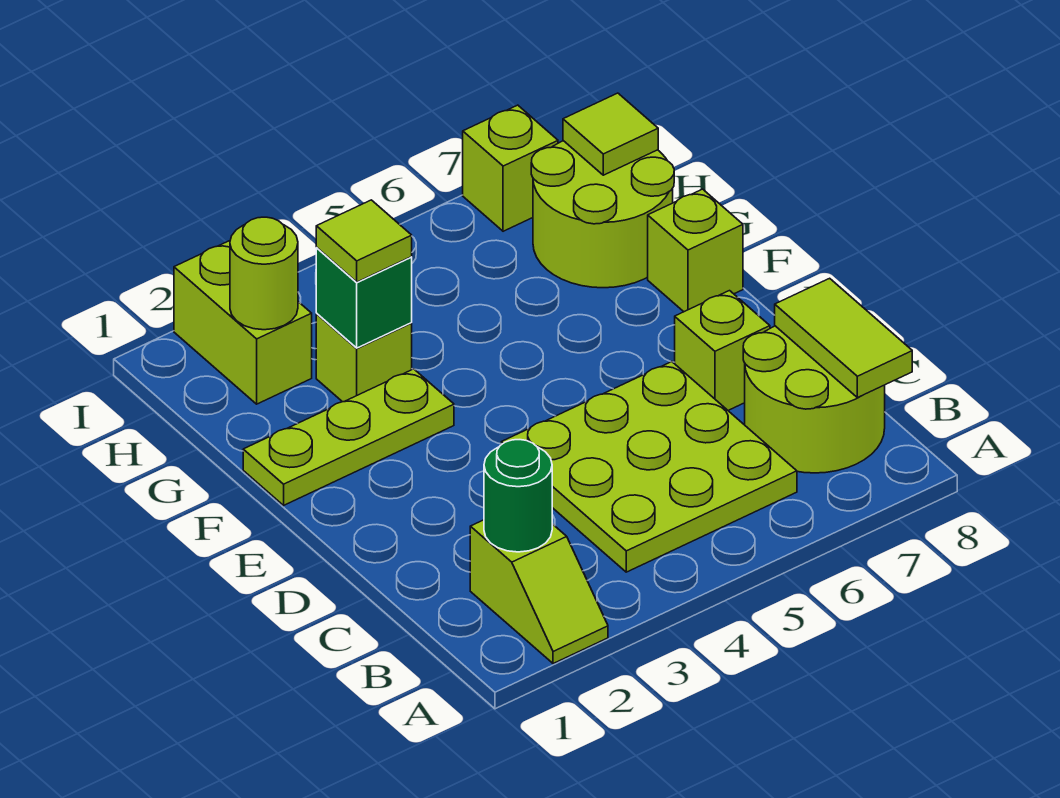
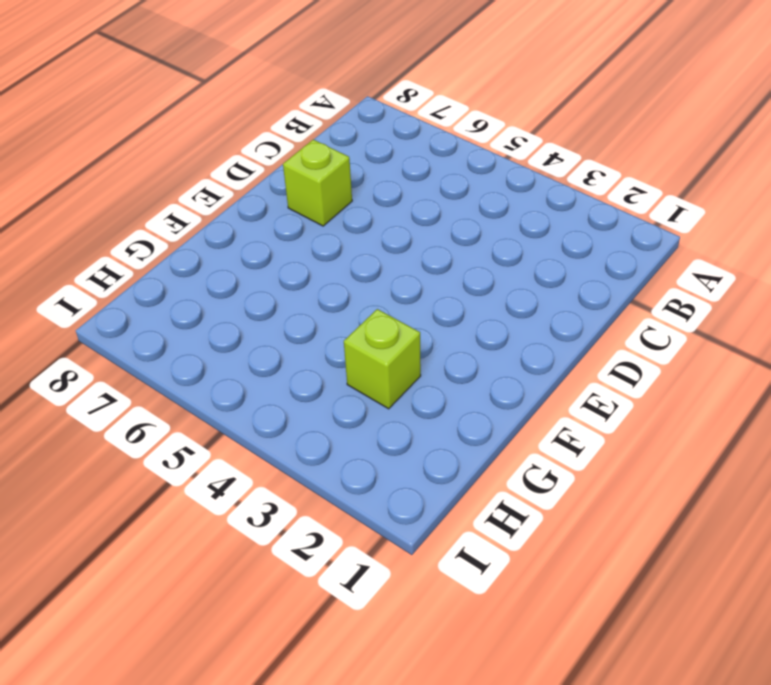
none -> lime 1x2 slope [470,520,608,664]
none -> lime 3x3 plate [501,362,797,572]
none -> lime 2x2 round brick [743,326,885,473]

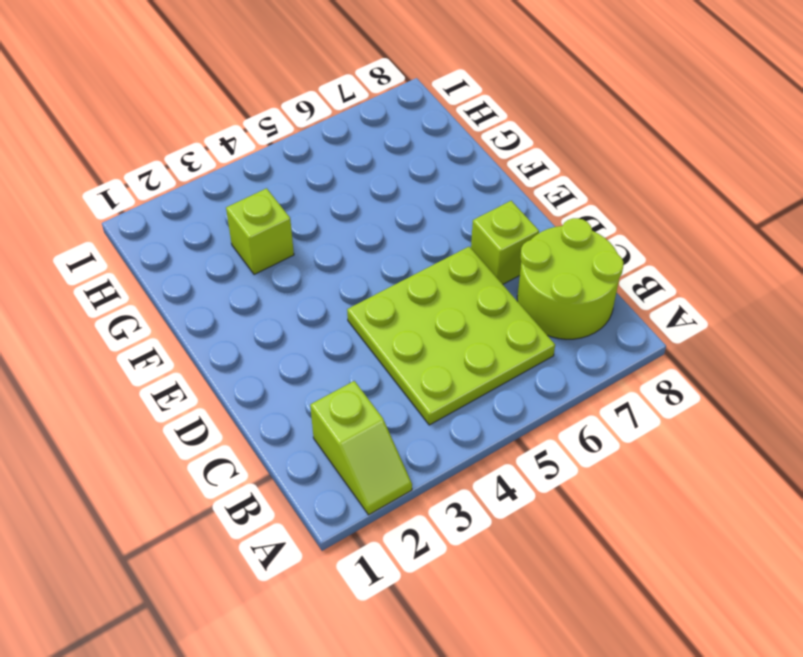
none -> lime 1x3 plate [243,369,454,505]
none -> lime 1x1 brick [648,189,743,312]
none -> lime 2x2 round brick [531,141,674,288]

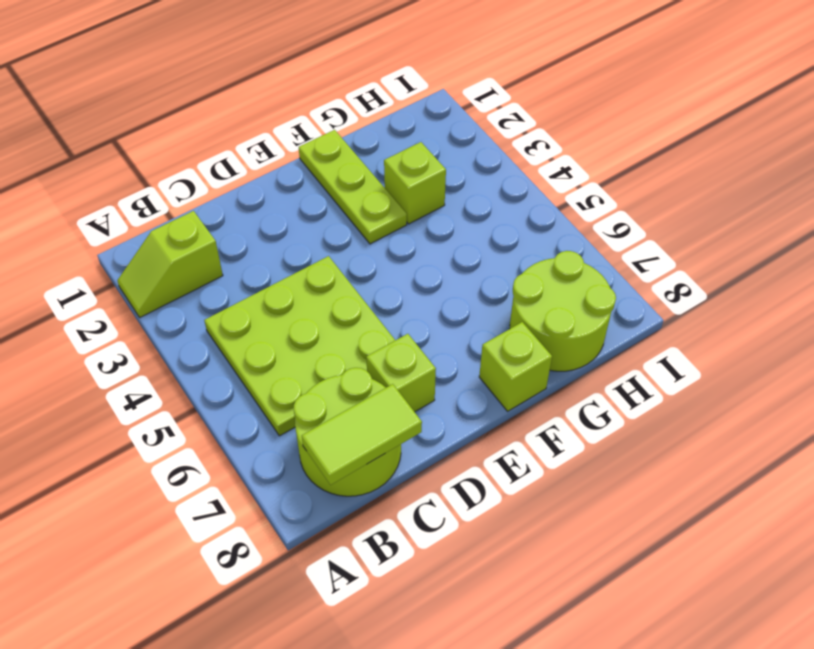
none -> lime 1x2 brick [174,241,312,404]
none -> lime 1x1 brick [463,105,558,231]
none -> green 1x1 round brick [484,440,552,552]

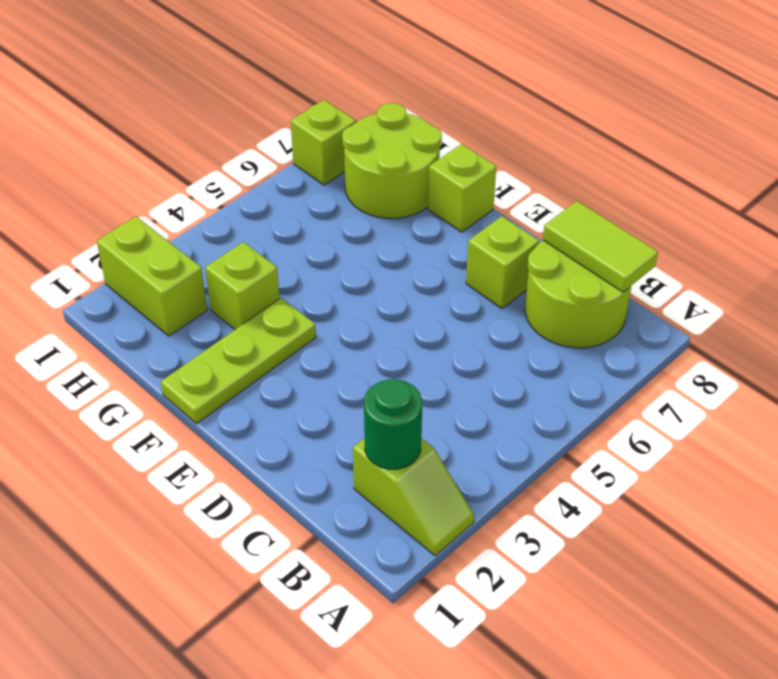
none -> lime 3x3 plate [501,362,797,572]
none -> green 1x1 brick [316,248,412,348]
none -> lime 1x1 round brick [230,217,298,330]

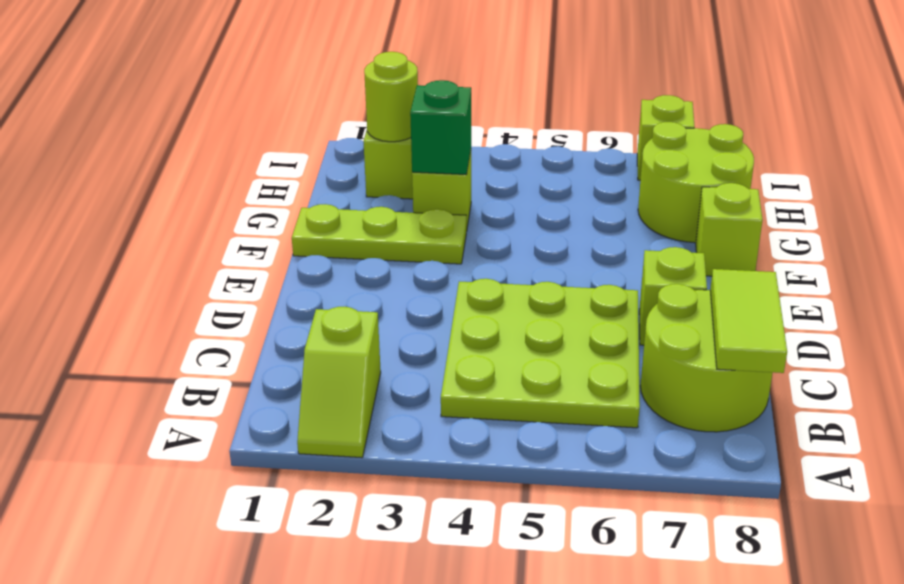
none -> green 1x1 round brick [484,440,552,552]
none -> lime 1x1 tile [563,93,658,175]
none -> lime 1x1 tile [316,200,412,282]

